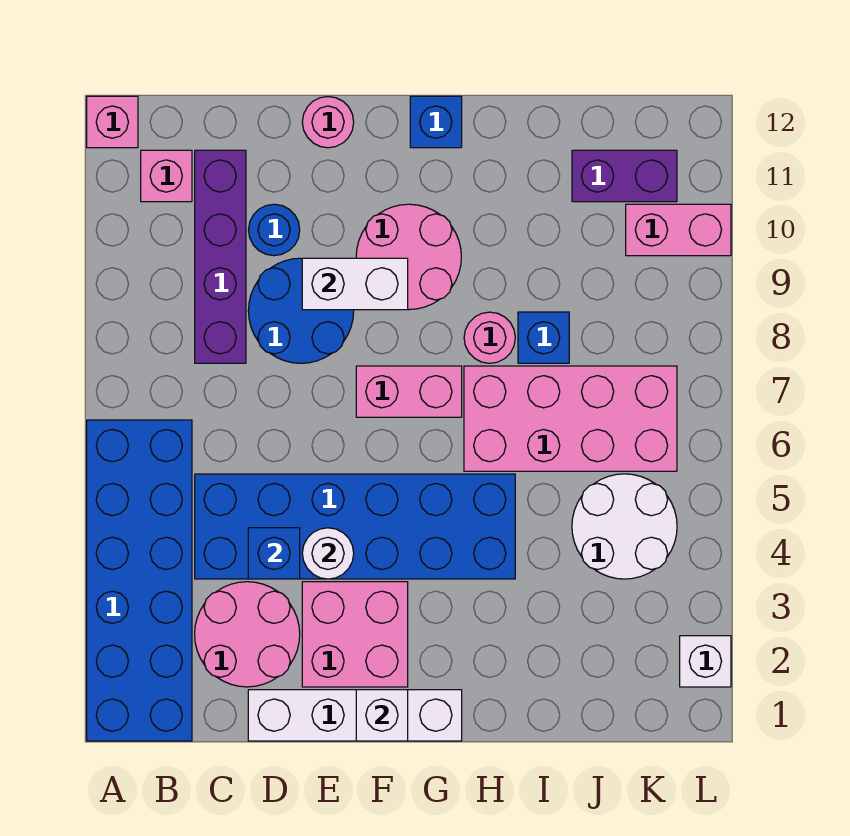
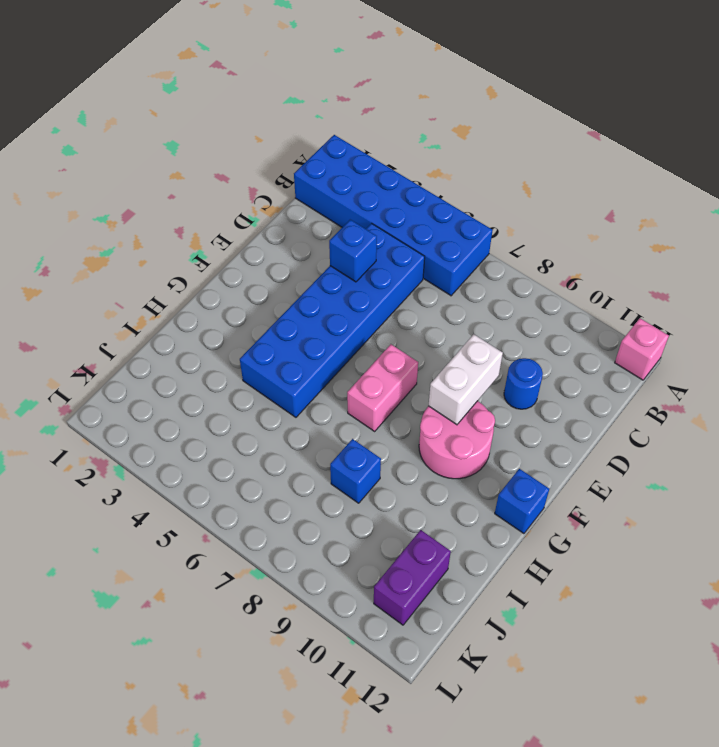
none -> pink 1x1 brick [141,150,192,202]
none -> pink 2x2 round brick [195,582,300,687]
none -> purple 1x4 brick [195,150,246,363]

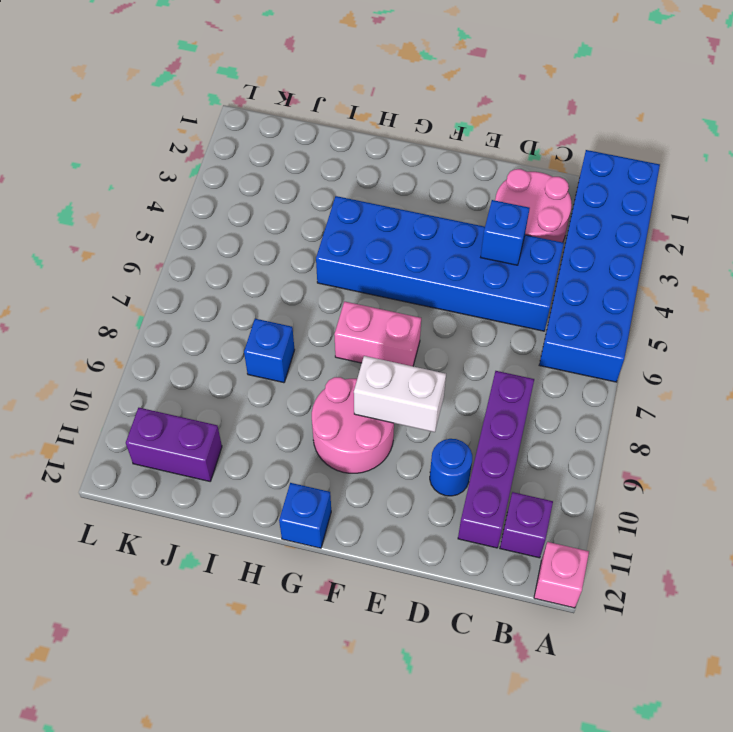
purple 1x1 brick [500,492,553,558] -> pink 1x1 brick [141,150,192,202]
none -> white 1x4 brick [248,690,462,741]
none -> blue 2x2 round brick [248,258,354,363]
none -> pink 2x2 brick [302,582,408,687]

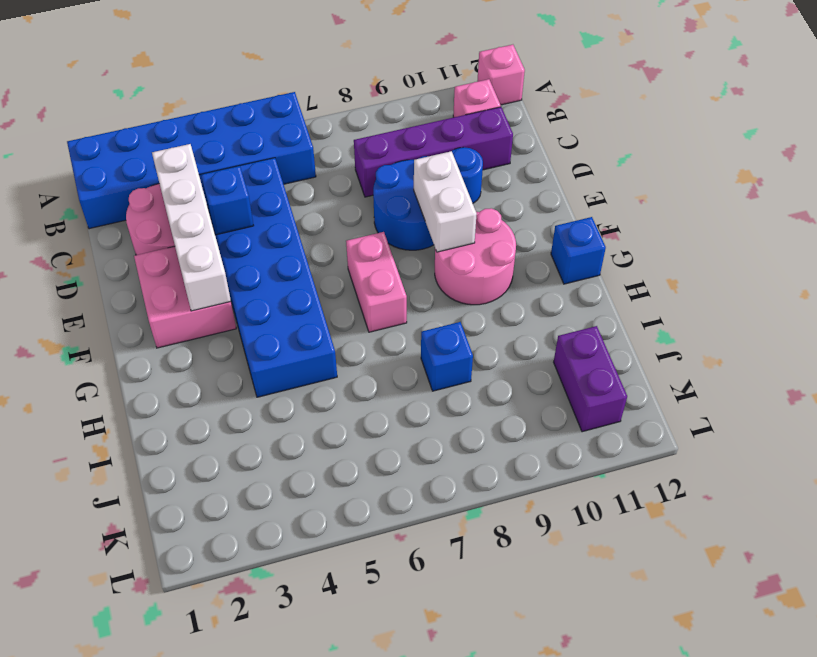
white 1x4 brick [152,144,231,311] -> white 1x4 brick moved to [248,690,462,741]
none -> pink 1x1 round brick [302,97,354,148]
none -> pink 2x4 brick [464,366,677,471]
none -> pink 1x1 round brick [464,312,515,363]

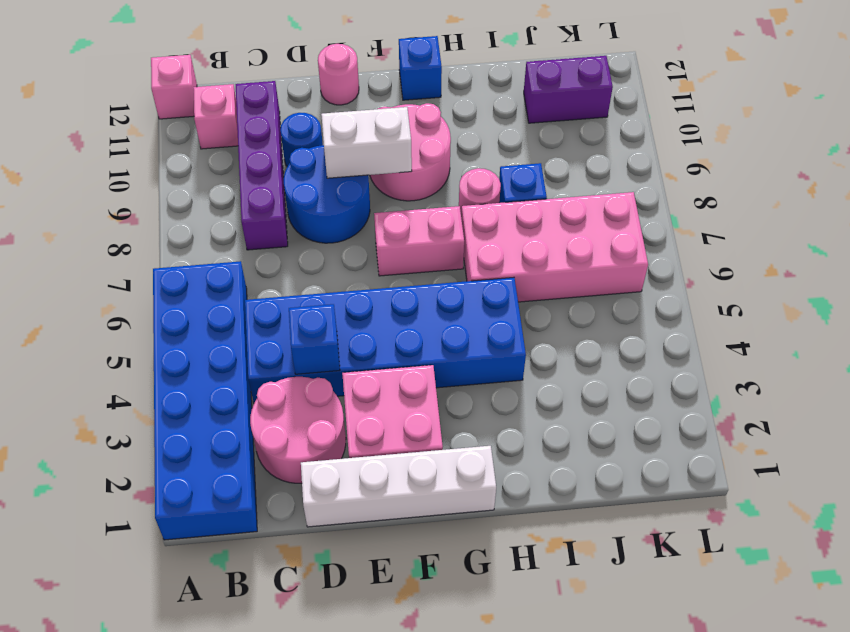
none -> white 2x2 round brick [572,474,677,579]
none -> pink 1x2 brick [626,204,731,256]
none -> white 1x1 brick [680,636,731,687]

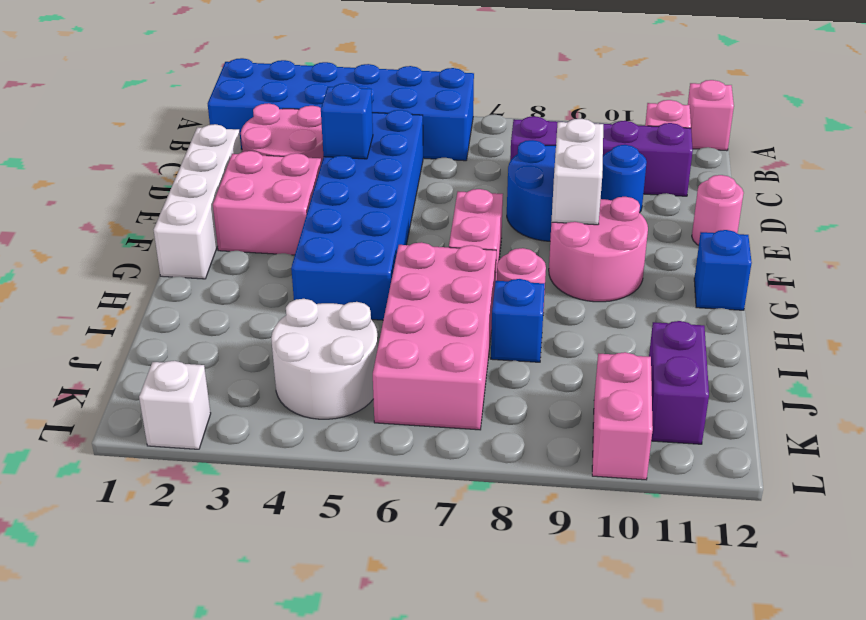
none -> white 1x1 round brick [302,528,354,579]
none -> white 1x1 brick [356,690,408,741]

